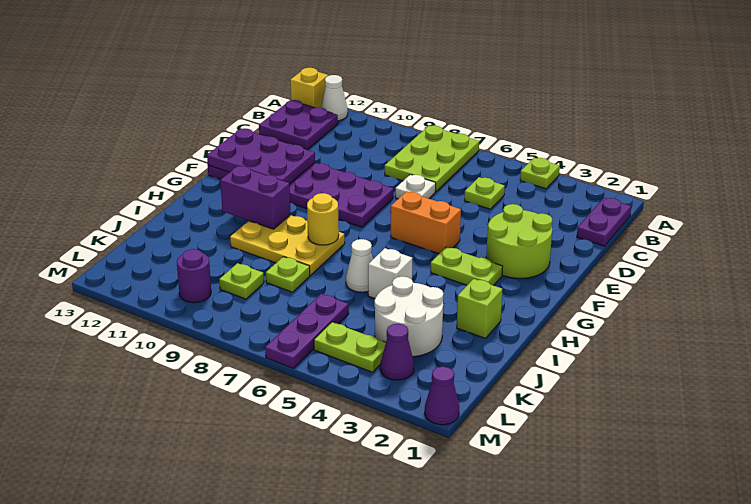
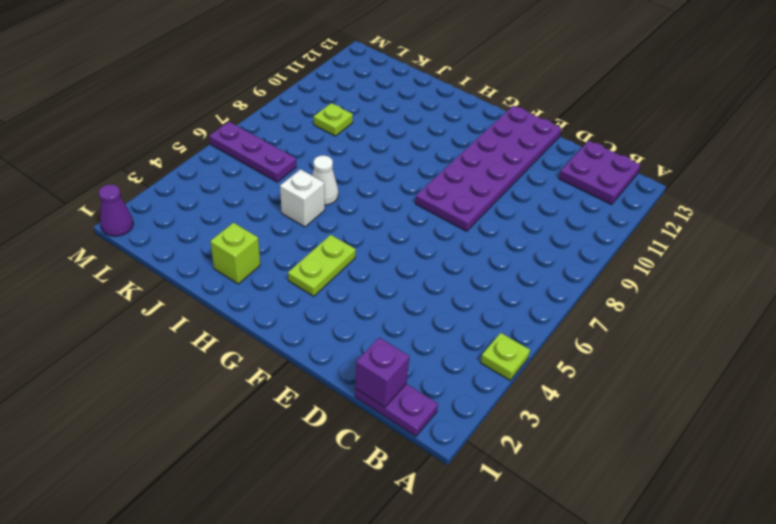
purple 1x1 brick [355,338,409,407] -> none
none -> lime 2x3 plate [385,125,479,192]
none -> white 1x1 cone [321,75,348,121]
none -> yellow 1x1 brick [290,68,328,108]

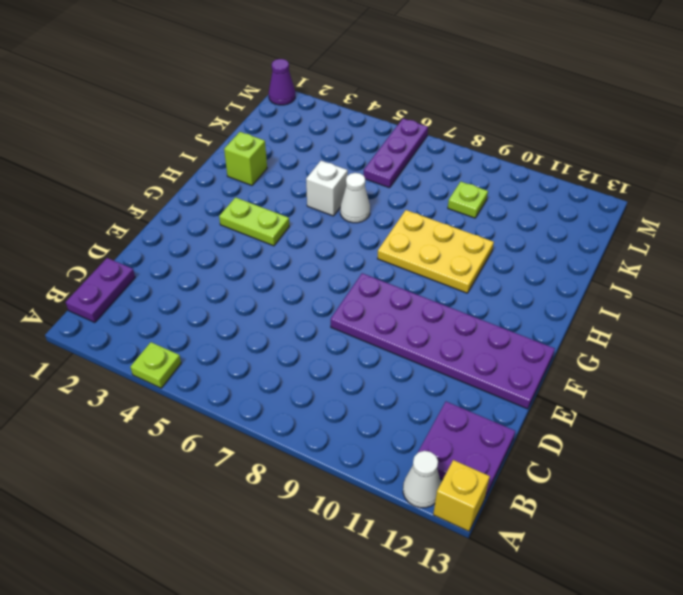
none -> lime 2x3 plate [385,125,479,192]
none -> lime 1x1 plate [464,177,505,209]
none -> white 1x1 plate [395,174,436,199]

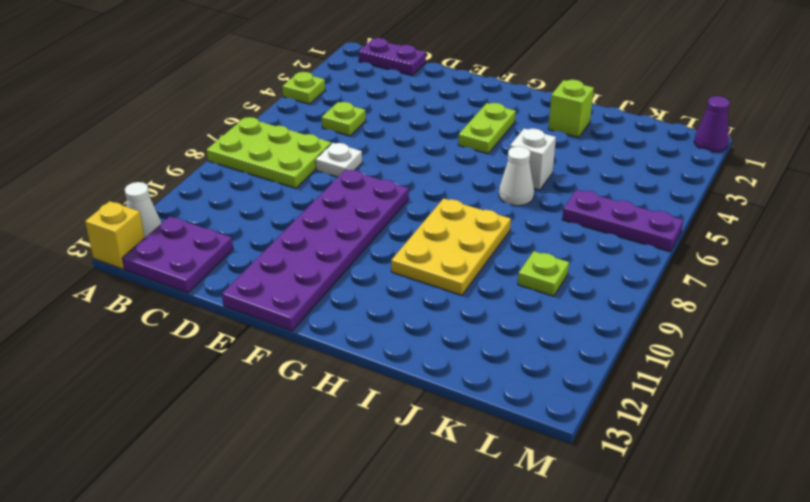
none -> lime 2x2 round brick [486,204,552,278]
none -> orange 1x2 brick [391,191,461,254]
none -> white 2x2 round brick [374,276,443,357]

